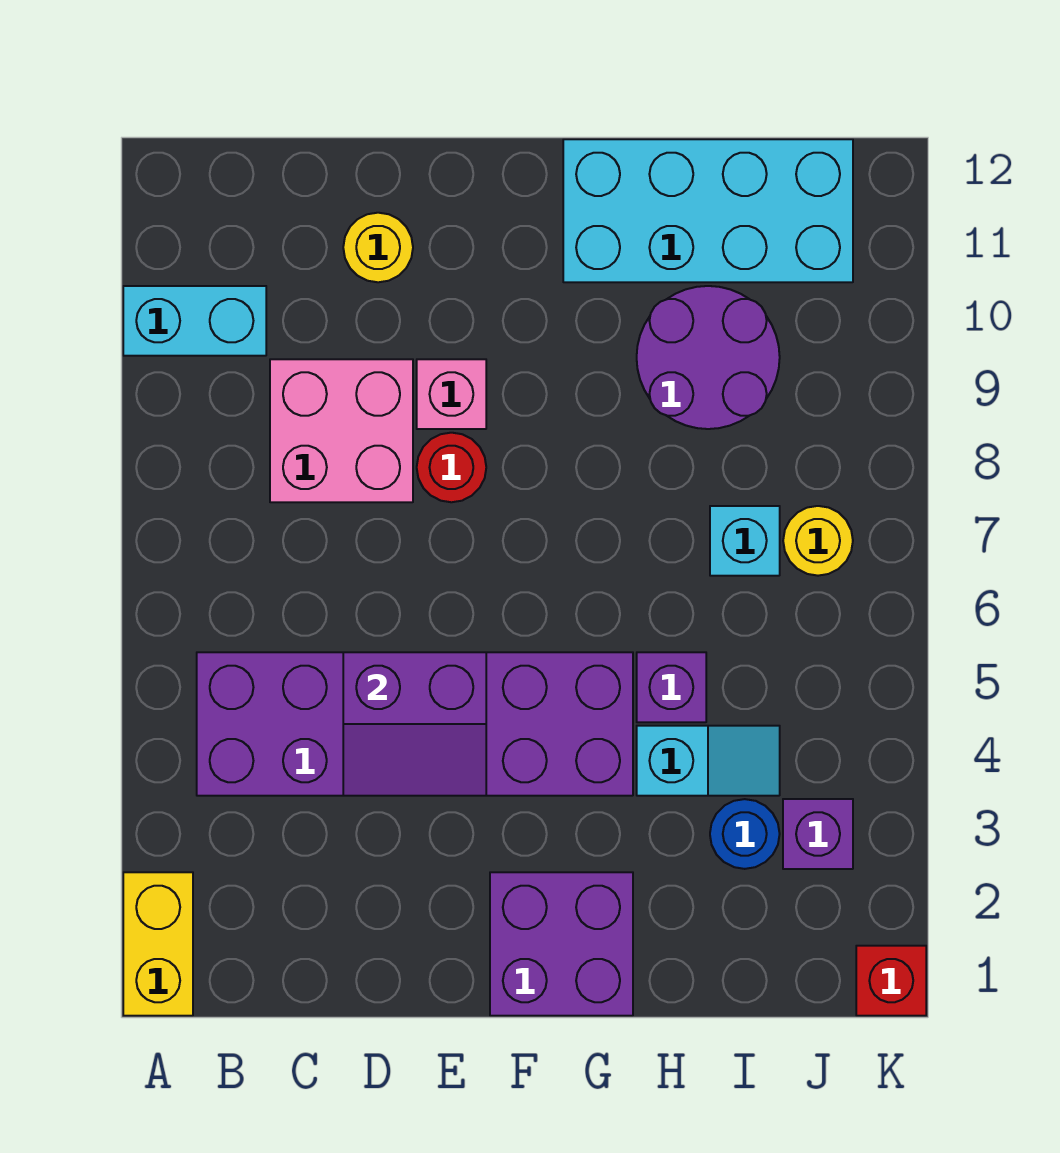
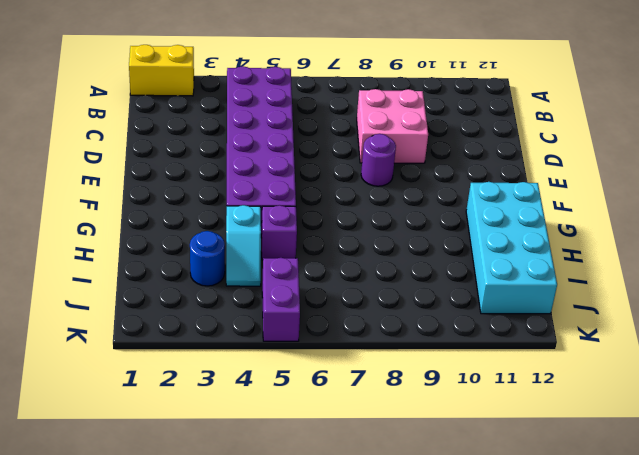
purple 1x1 round brick [361,134,396,186] -> red 1x1 round brick [417,433,486,502]
purple 1x2 brick [262,258,300,341] -> none
none -> cyan 1x2 brick [123,286,266,356]
none -> yellow 1x1 round brick [343,213,413,282]
none -> pink 1x1 brick [417,359,486,429]

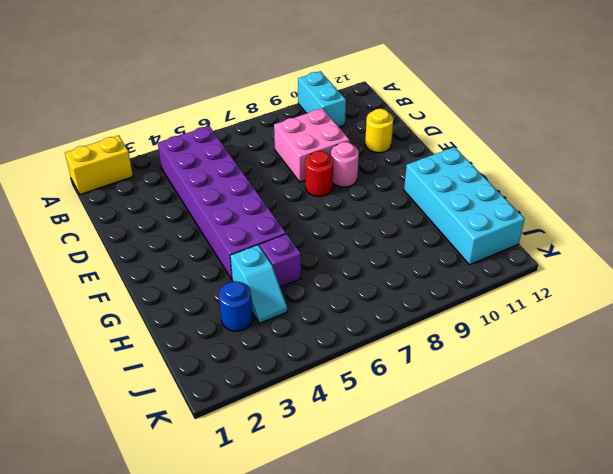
pink 1x1 round brick [331,142,359,187] -> pink 1x1 brick [417,359,486,429]
none -> purple 2x2 brick [490,872,633,1016]
none -> purple 2x2 round brick [637,286,780,429]
none -> cyan 1x1 brick [710,506,780,576]

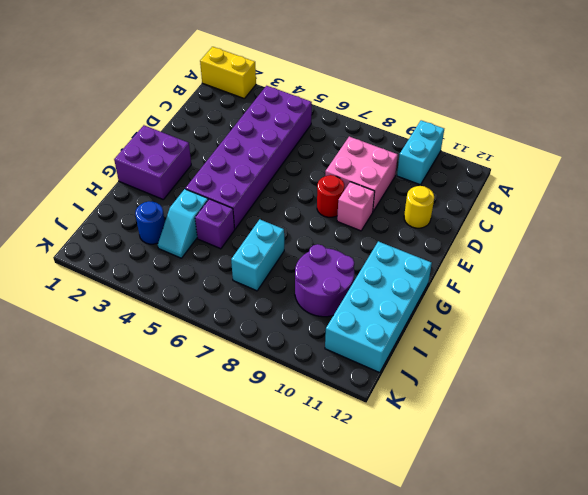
cyan 1x2 brick [231,219,284,291] -> cyan 1x1 brick [710,506,780,576]
none -> purple 1x1 brick [783,799,853,869]
none -> yellow 1x1 round brick [783,506,853,576]
none -> red 1x1 brick [856,946,926,1016]

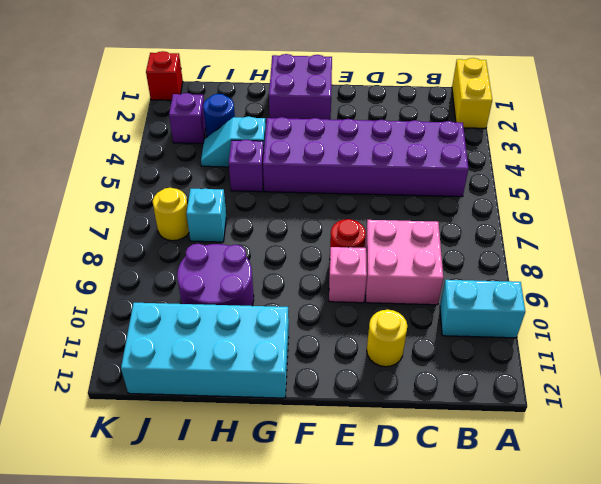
none -> purple 2x2 slope [343,652,486,796]

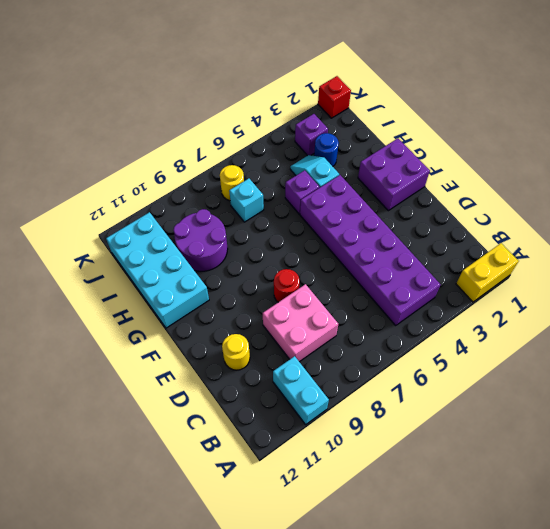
none -> pink 1x1 brick [417,359,486,429]
none -> purple 2x2 slope [343,652,486,796]

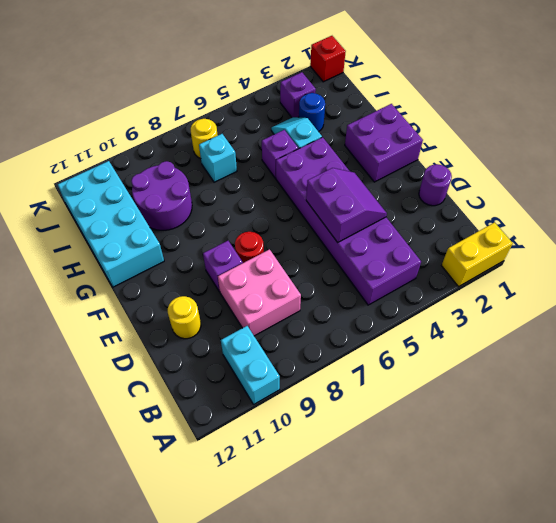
purple 1x1 round brick [419,164,452,206] -> none
purple 1x1 brick [203,241,243,292] -> pink 1x1 brick [417,359,486,429]

